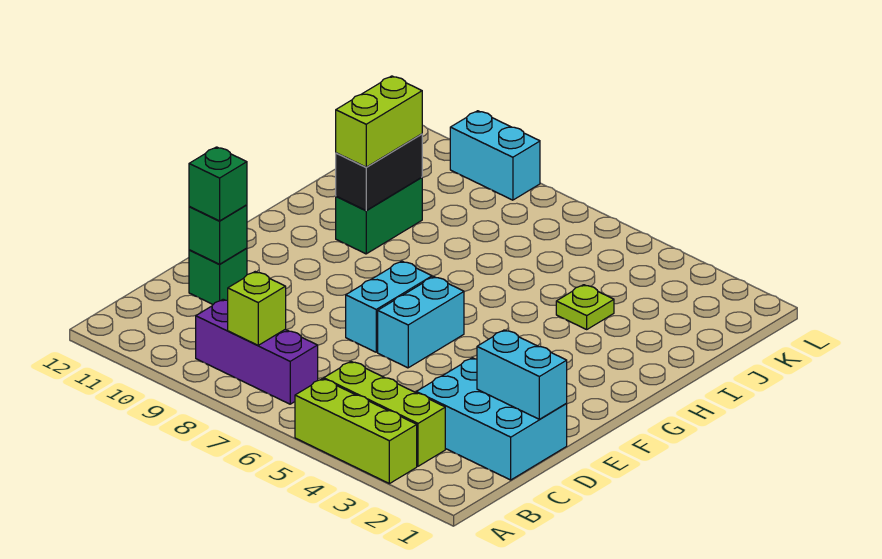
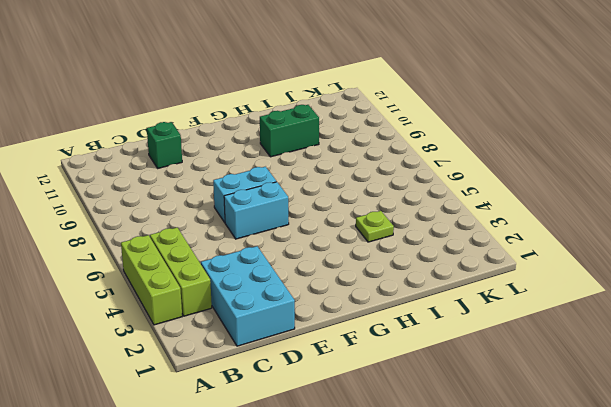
none -> purple 1x3 brick [196,299,318,404]
none -> cyan 1x2 brick [450,111,540,200]
none -> lime 1x1 brick [228,272,286,345]

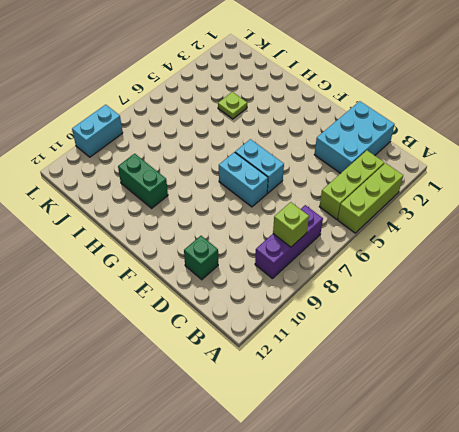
none -> cyan 1x2 brick [477,330,567,419]
none -> green 1x1 brick [189,205,247,264]
none -> black 1x2 brick [336,134,422,211]

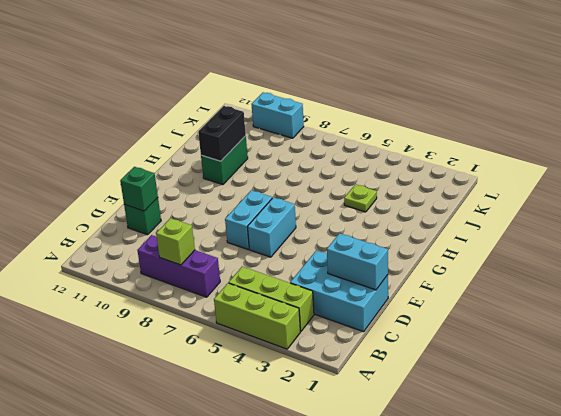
none -> green 1x1 brick [189,147,247,221]
none -> lime 1x2 brick [336,76,422,167]

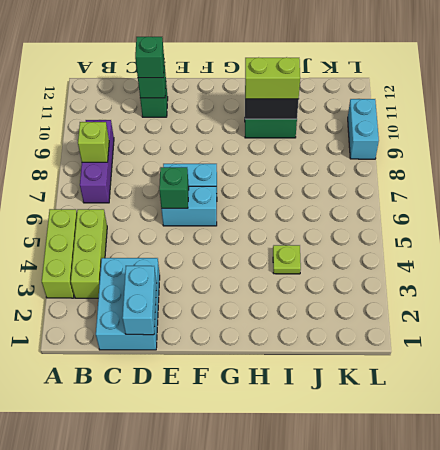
green 1x1 brick [159,167,189,208] -> none

